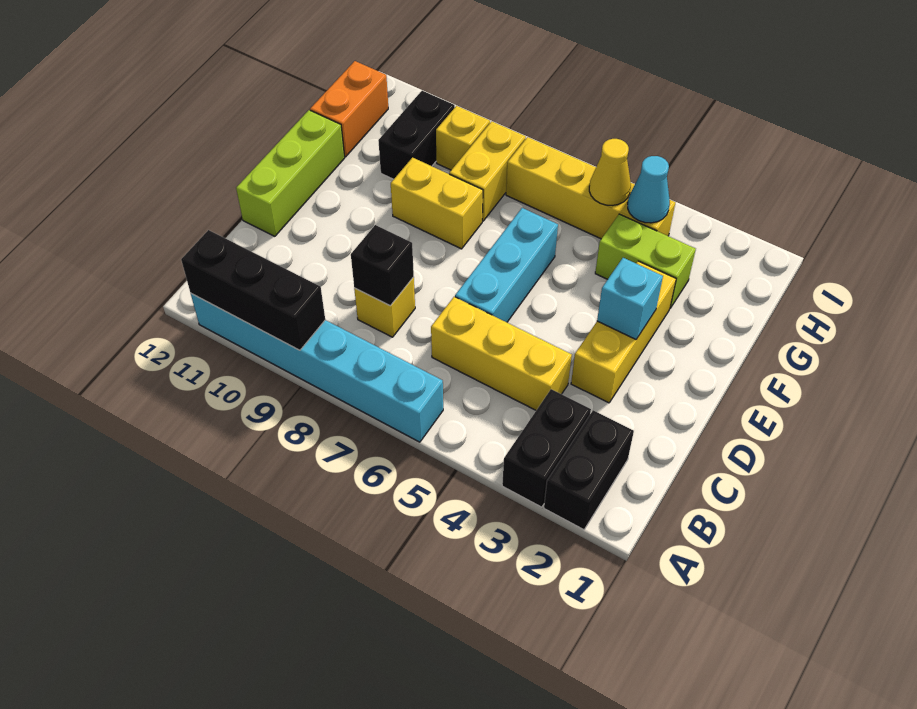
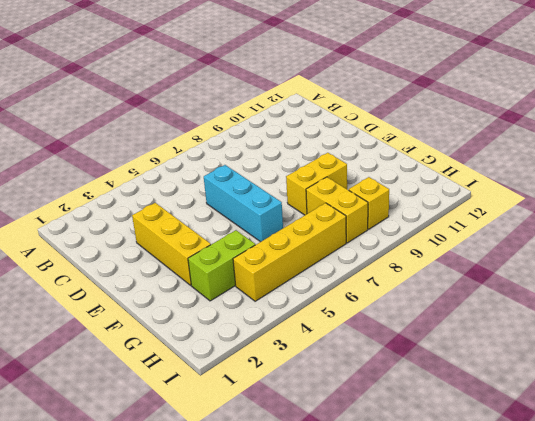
none -> black 1x2 brick [544,410,634,530]
none -> black 1x2 brick [502,389,591,507]
none -> cyan 1x6 brick [191,294,443,442]

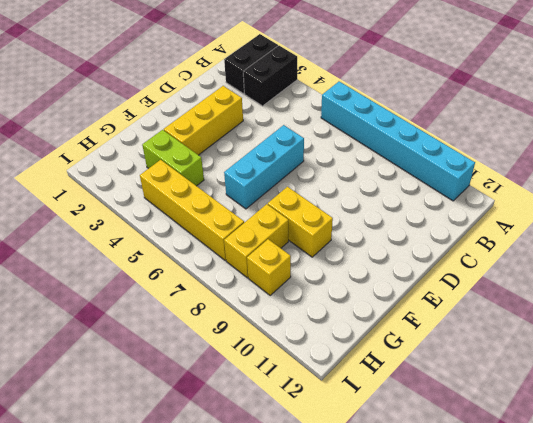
none -> yellow 1x3 brick [431,297,572,410]
none -> yellow 1x1 brick [354,277,415,337]
none -> lime 1x3 brick [236,110,345,236]

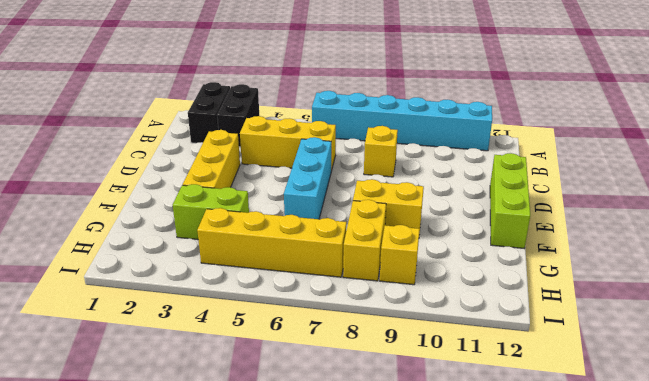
none -> black 1x2 brick [378,91,455,179]
none -> orange 1x2 brick [310,61,388,157]
none -> black 1x3 brick [181,230,325,350]

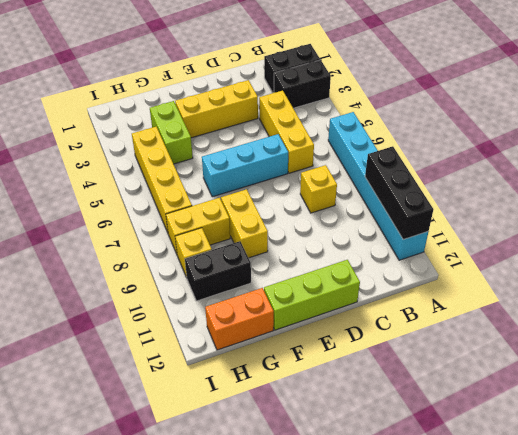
none -> black 1x1 brick [351,225,414,306]
none -> cyan 1x1 brick [597,258,663,339]
none -> cyan 1x1 cone [628,156,670,223]

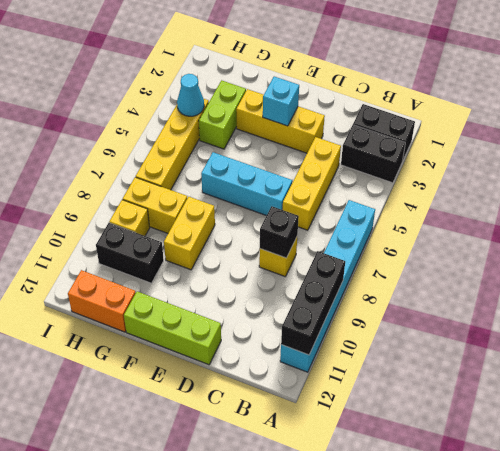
none -> yellow 1x1 cone [589,139,631,205]

